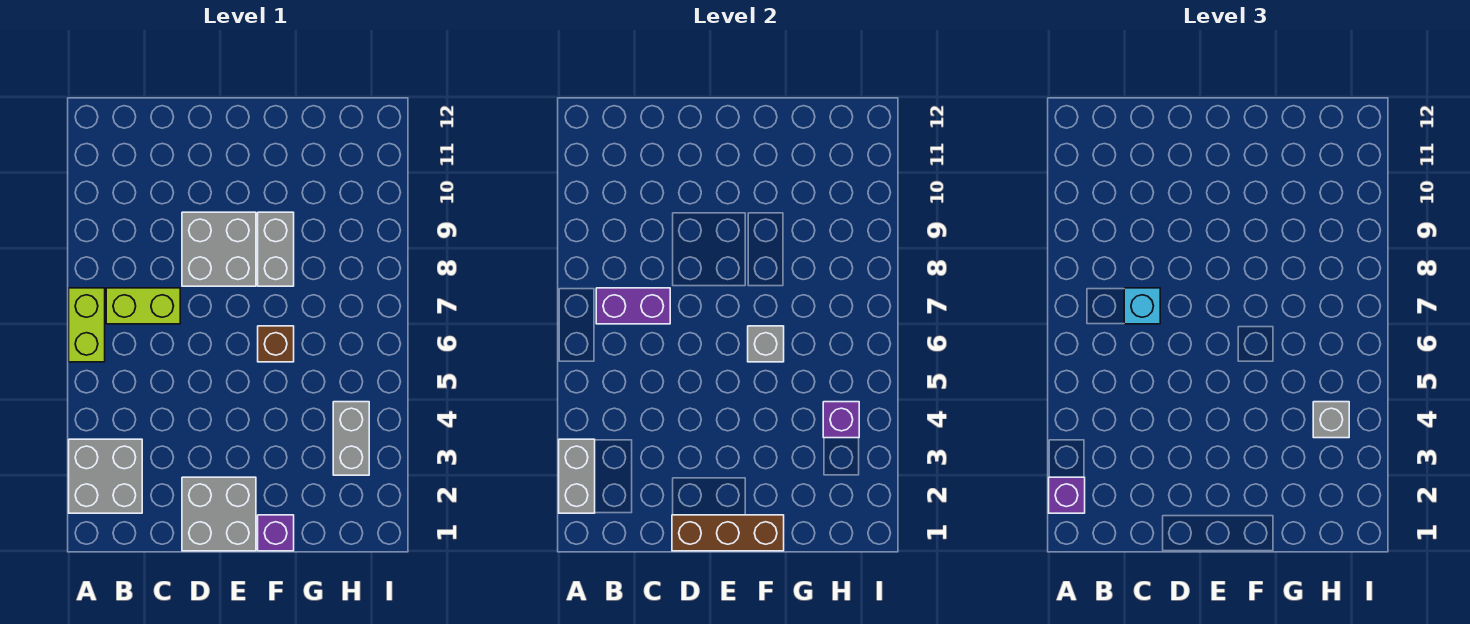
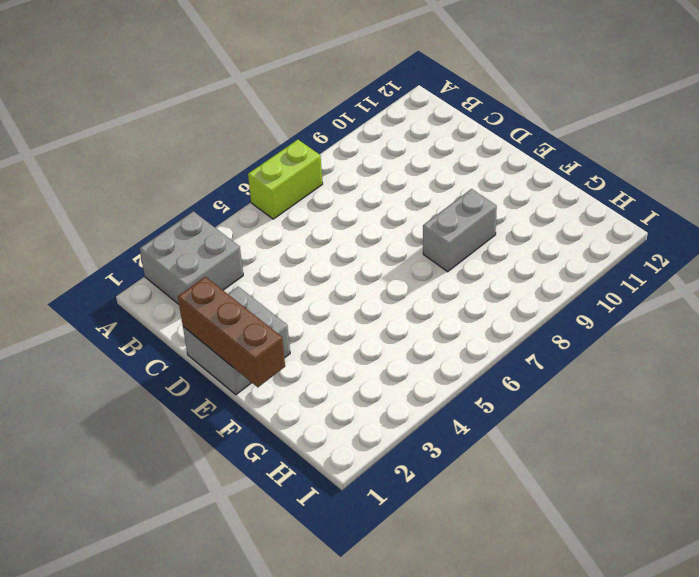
none -> lime 1x2 brick [106,288,180,324]
none -> grey 2x2 brick [182,212,256,286]
none -> purple 1x1 brick [258,515,294,551]

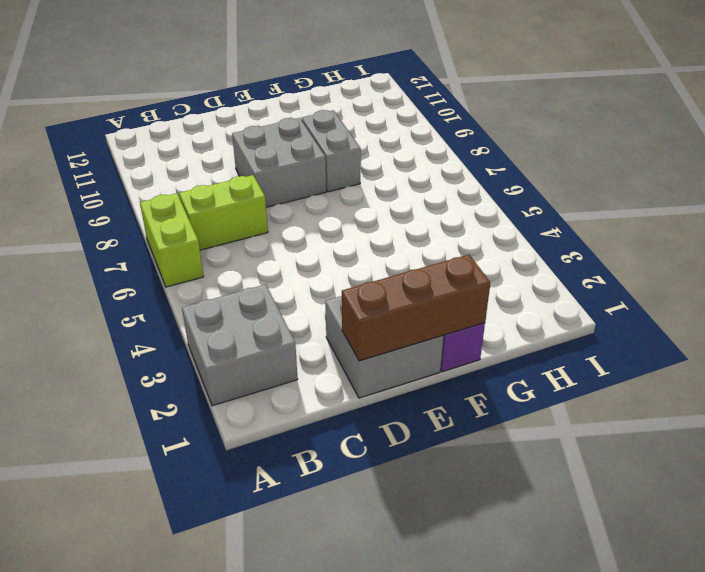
none -> brown 1x1 brick [258,326,294,362]
none -> grey 1x2 brick [333,402,369,475]
none -> grey 1x2 brick [559,439,595,513]

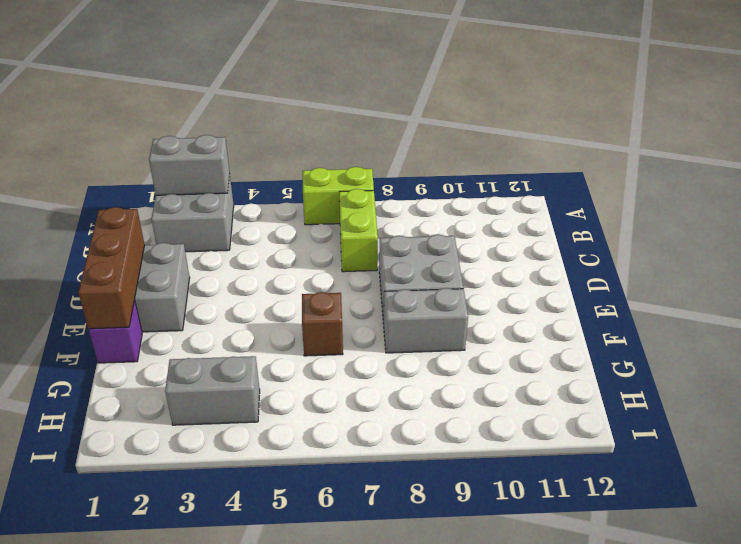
none -> purple 1x2 brick [596,288,670,324]
none -> grey 1x1 brick [748,326,784,362]
none -> purple 1x1 brick [823,402,859,438]

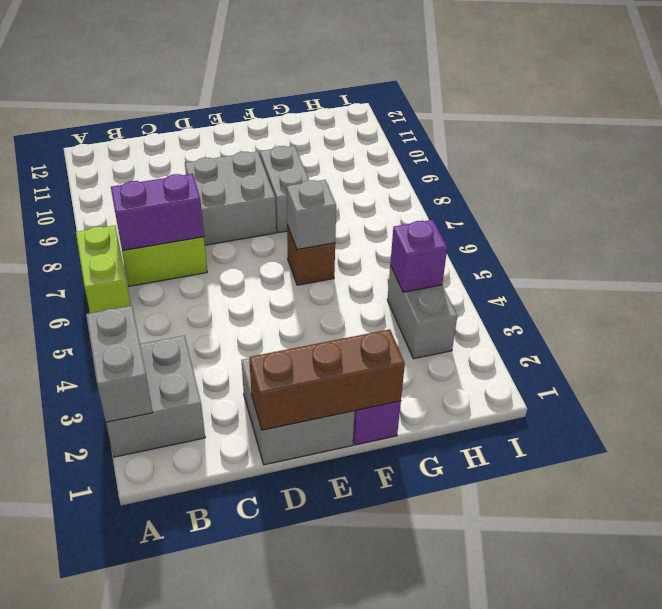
none -> purple 1x1 brick [1049,477,1085,513]
none -> cyan 1x1 brick [1124,288,1160,324]
none -> grey 1x1 brick [1313,402,1349,438]

